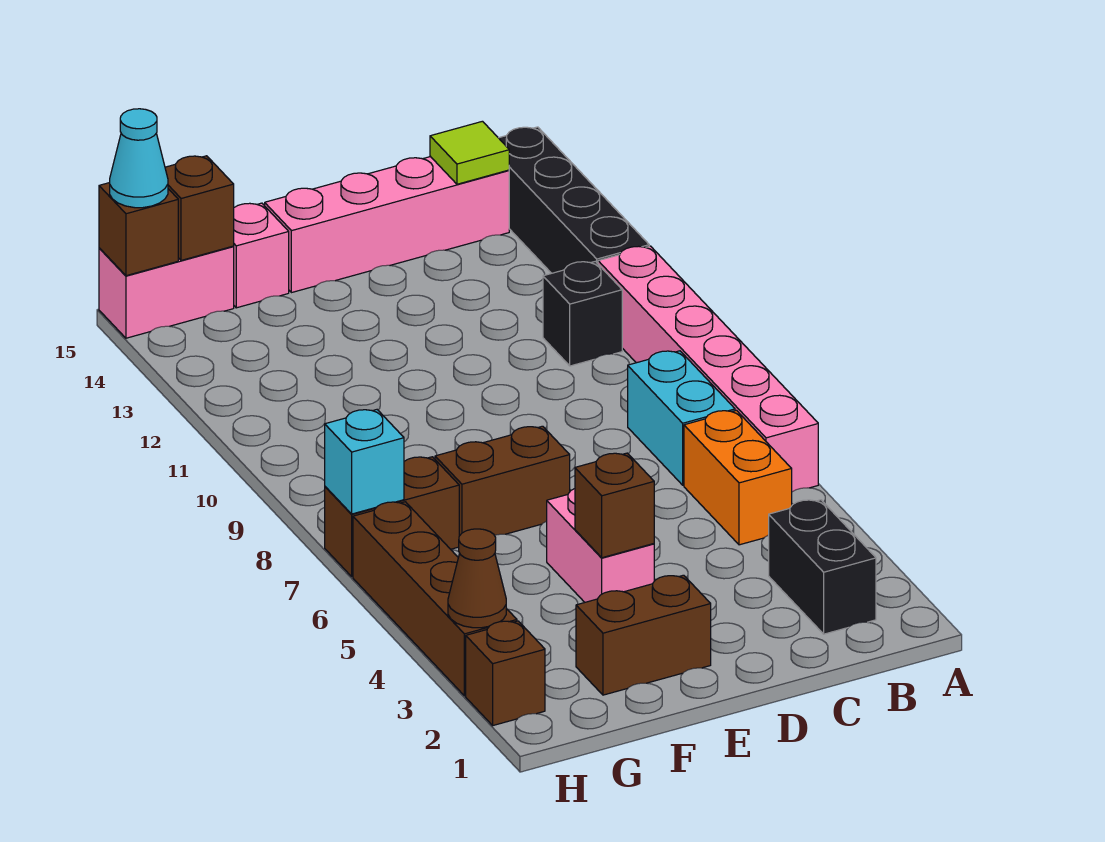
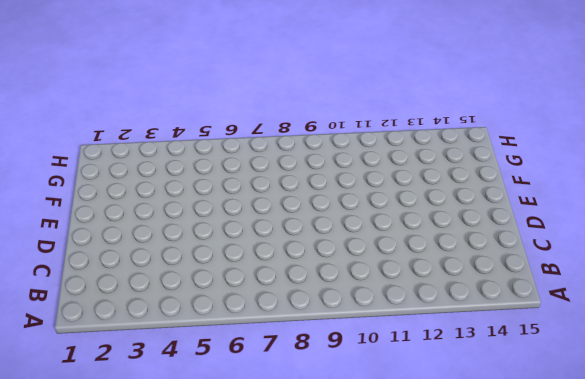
none -> pink 1x6 brick [598,246,818,492]
none -> black 1x4 brick [499,127,649,273]
none -> black 1x2 brick [769,500,876,634]

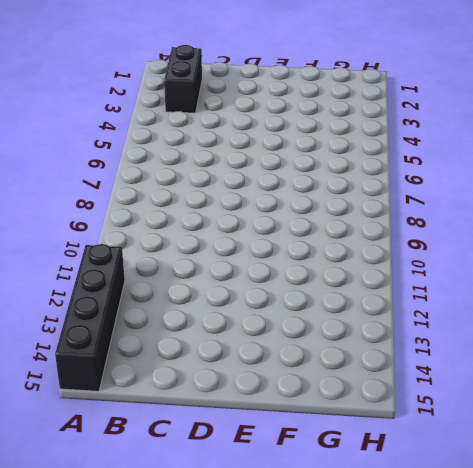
none -> pink 1x6 brick [598,246,818,492]
none -> orange 1x2 brick [684,410,792,545]
none -> cyan 1x2 brick [628,351,735,485]

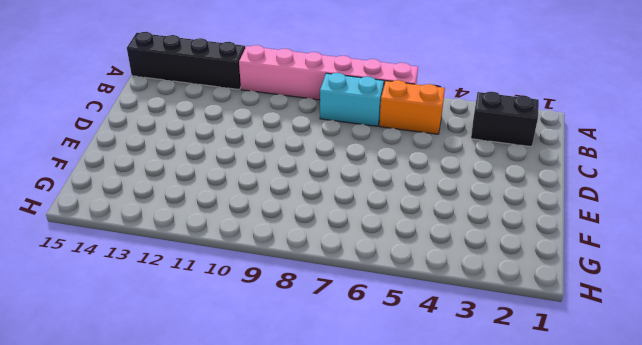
none -> black 1x1 brick [543,261,622,366]
none -> pink 1x4 brick [265,157,509,293]
none -> brown 1x2 brick [576,575,711,695]

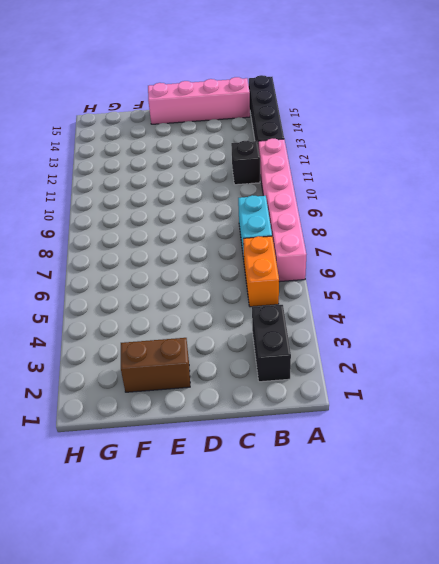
none -> pink 1x2 brick [547,489,654,602]
none -> brown 1x2 brick [435,426,570,536]
none -> pink 1x1 brick [233,203,289,308]

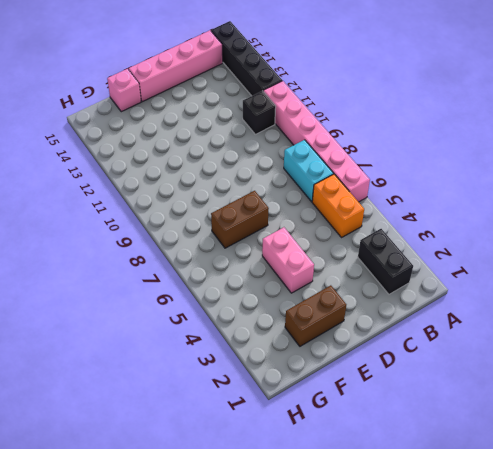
none -> brown 1x2 brick [325,457,459,576]
none -> pink 1x2 brick [99,246,234,338]
none -> brown 1x1 brick [466,621,545,725]

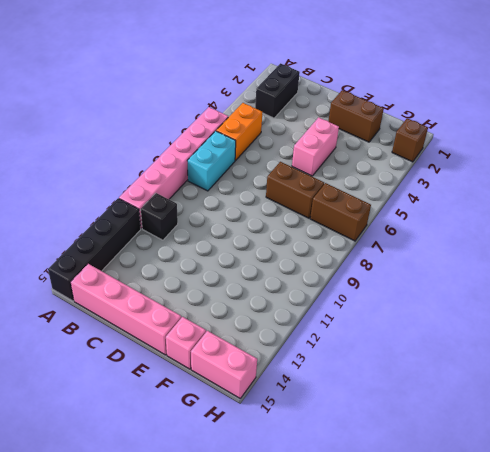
none -> brown 1x4 brick [353,502,517,696]
none -> lime 1x1 tile [430,121,509,184]
none -> brown 1x1 brick [575,453,654,558]

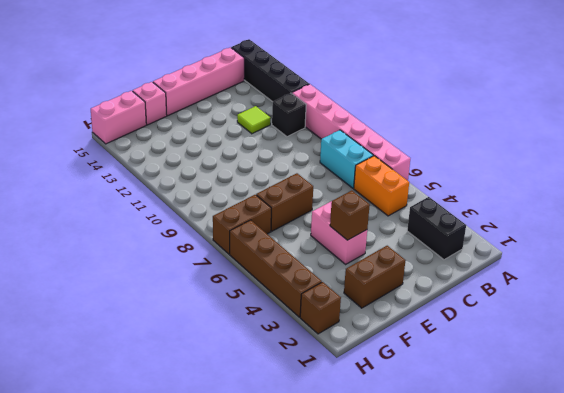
lime 1x1 tile [237,106,270,134] -> lime 1x1 tile moved to [430,121,509,184]
none -> brown 1x1 brick [165,156,234,260]
none -> brown 1x1 cone [448,529,506,628]
none -> cyan 1x1 brick [325,410,404,514]

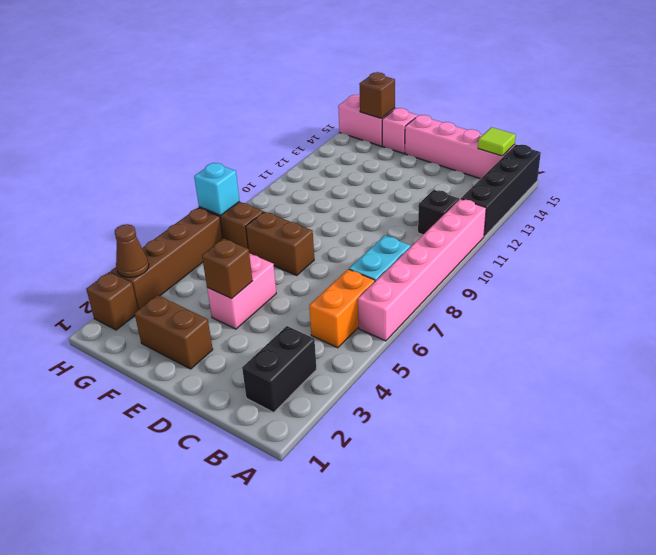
none -> brown 1x1 brick [99,183,178,276]
none -> cyan 1x1 cone [110,109,168,208]

